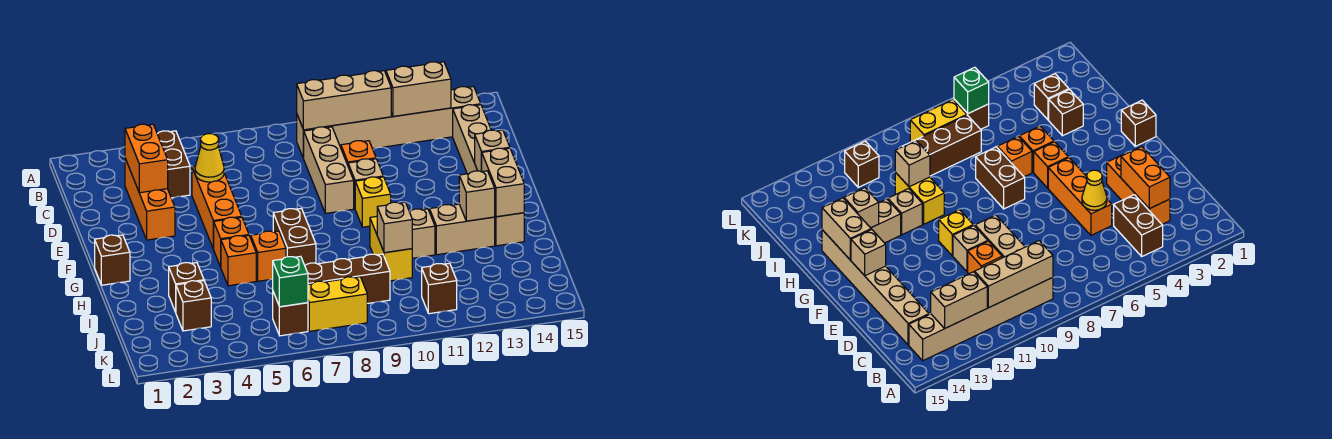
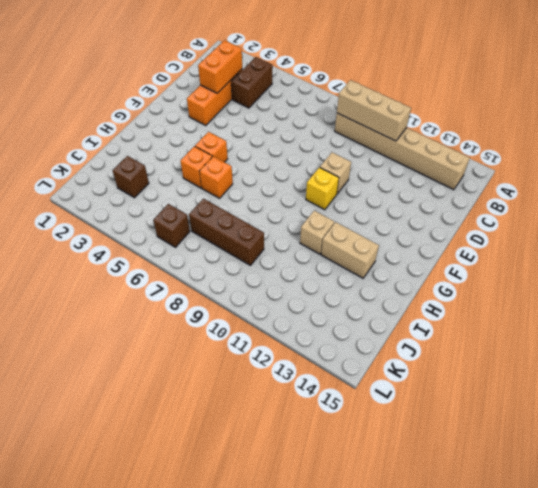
none -> tan 1x3 brick [304,127,354,213]
none -> tan 1x6 brick [453,105,524,246]
none -> orange 1x3 brick [192,167,242,249]
none -> orange 1x1 brick [341,141,376,165]

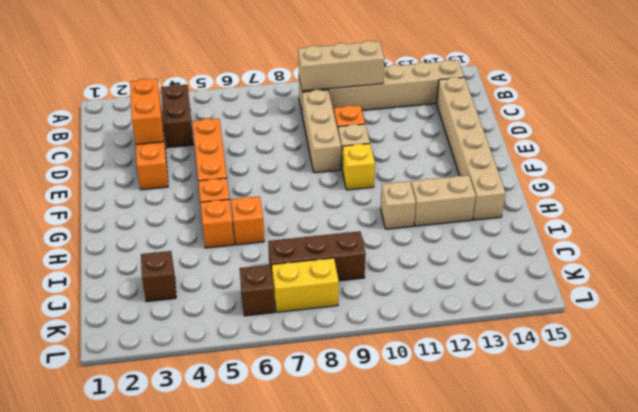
none -> brown 1x1 brick [95,235,130,285]
none -> brown 1x2 brick [273,208,316,265]
none -> yellow 1x2 brick [370,216,412,281]
none -> brown 1x1 brick [169,263,204,312]

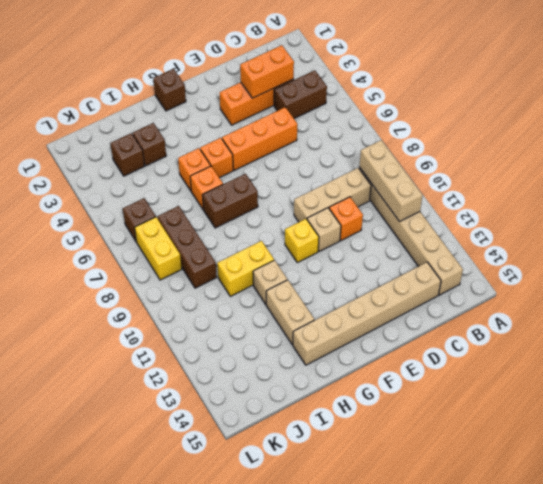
none -> brown 1x1 brick [422,263,457,314]
none -> tan 1x2 brick [386,62,451,117]
none -> yellow 1x1 cone [195,134,224,182]
none -> tan 1x1 brick [475,130,510,172]

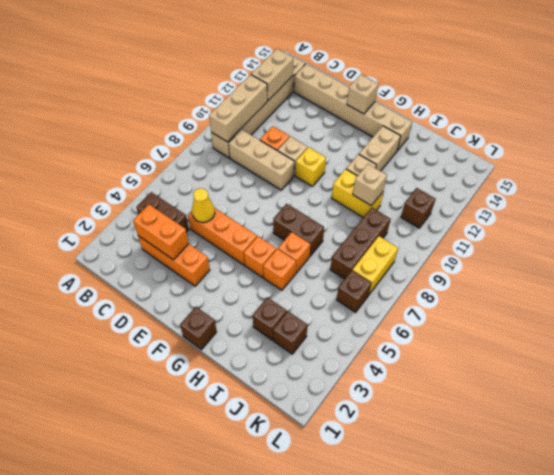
none -> tan 1x2 brick [482,148,524,217]
none -> tan 1x1 brick [459,171,495,221]
none -> green 1x1 brick [273,256,308,307]

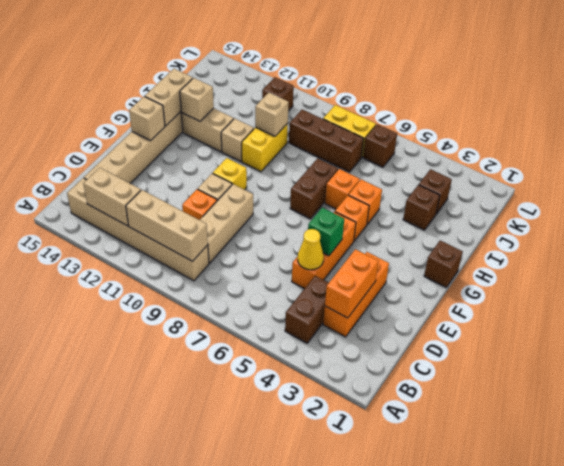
green 1x1 brick [308,208,344,256] -> green 1x1 brick moved to [273,256,308,307]

